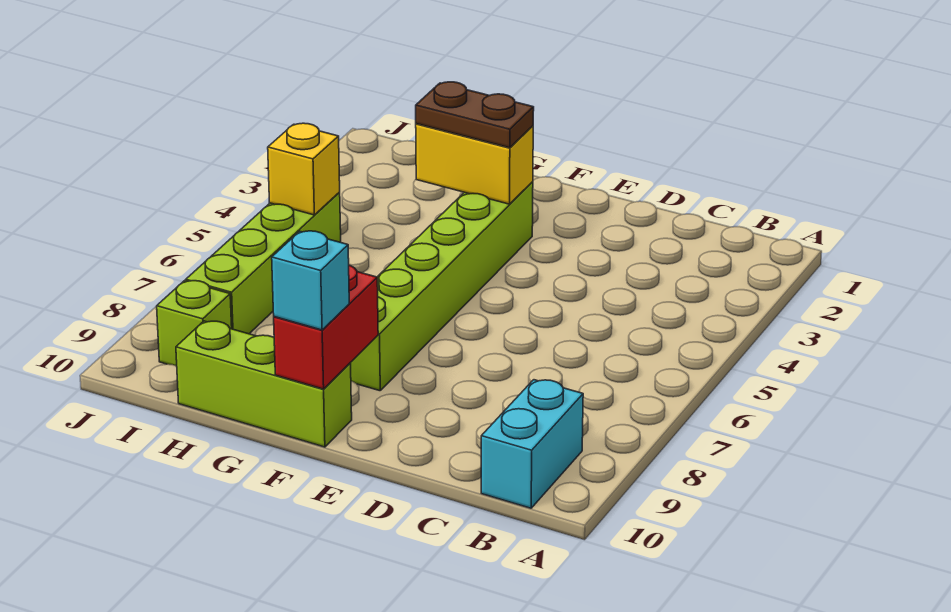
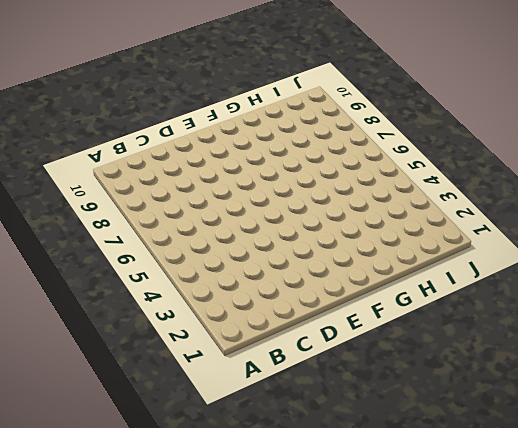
none -> cyan 1x2 brick [481,380,583,508]
none -> lime 1x6 brick [350,182,533,391]

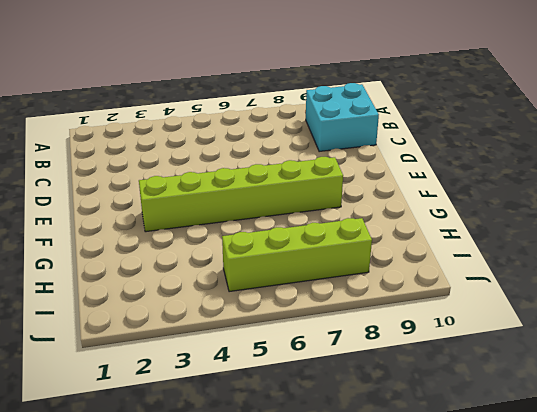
cyan 2x2 brick [306,83,379,152] -> cyan 1x2 brick [481,380,583,508]
none -> lime 1x3 brick [176,321,352,447]
none -> lime 1x1 brick [157,281,232,366]

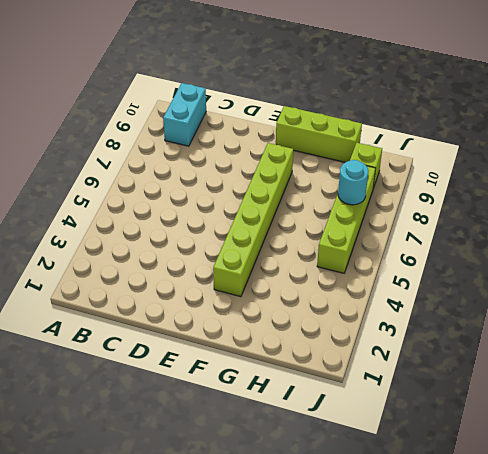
cyan 1x1 round brick [338,160,369,205] -> none
none -> yellow 1x2 brick [416,124,533,204]
none -> red 1x2 brick [274,265,378,389]

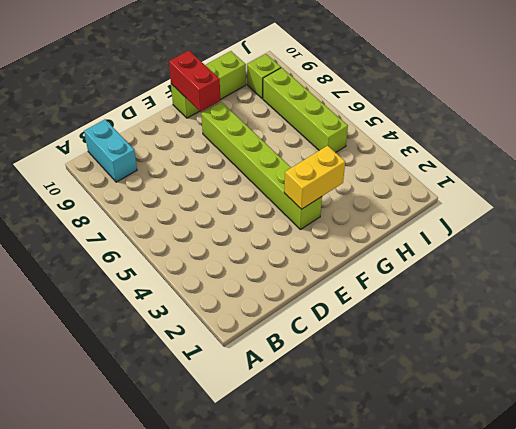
none -> yellow 1x1 brick [268,123,340,215]
none -> brown 1x2 plate [416,82,534,148]

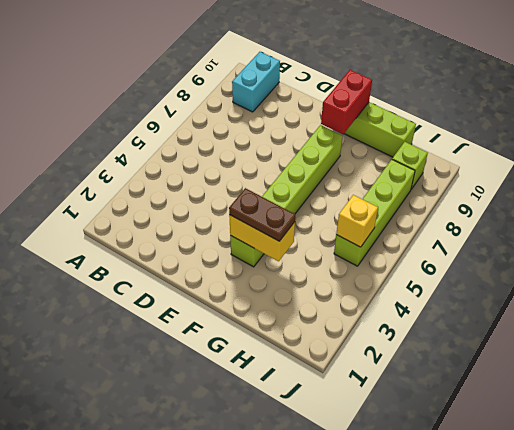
none -> cyan 1x1 brick [272,231,349,330]

